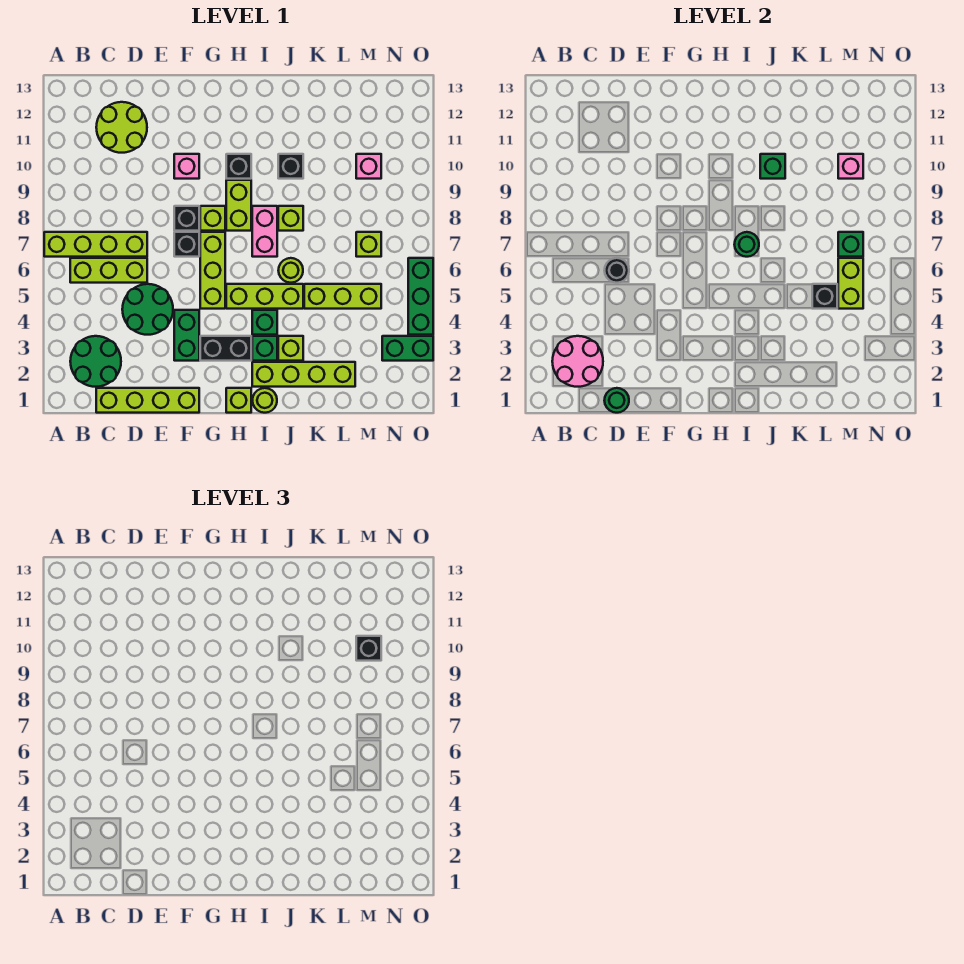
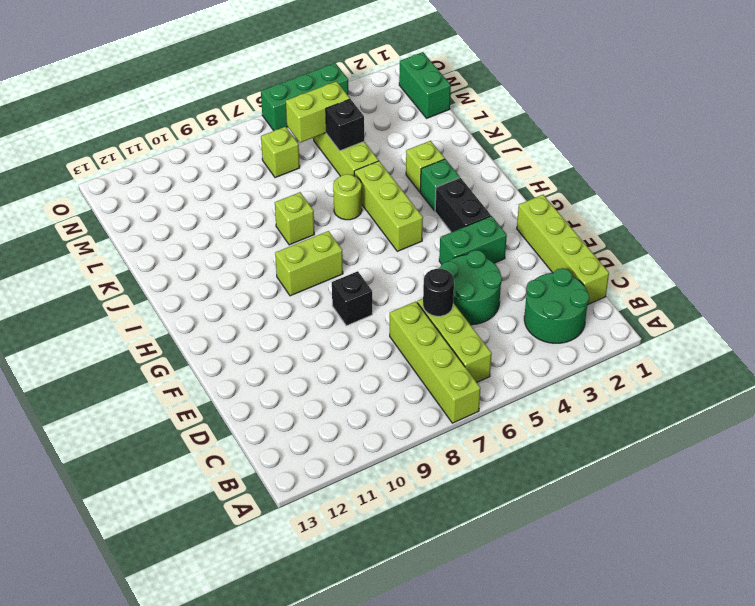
green 1x2 brick [399,52,451,118] -> green 1x2 brick moved to [382,336,433,361]
none -> lime 2x2 round brick [96,102,147,153]
none -> black 1x1 brick [174,232,199,257]
none -> pink 1x1 brick [174,154,199,179]
none -> lime 1x3 brick [200,232,225,309]

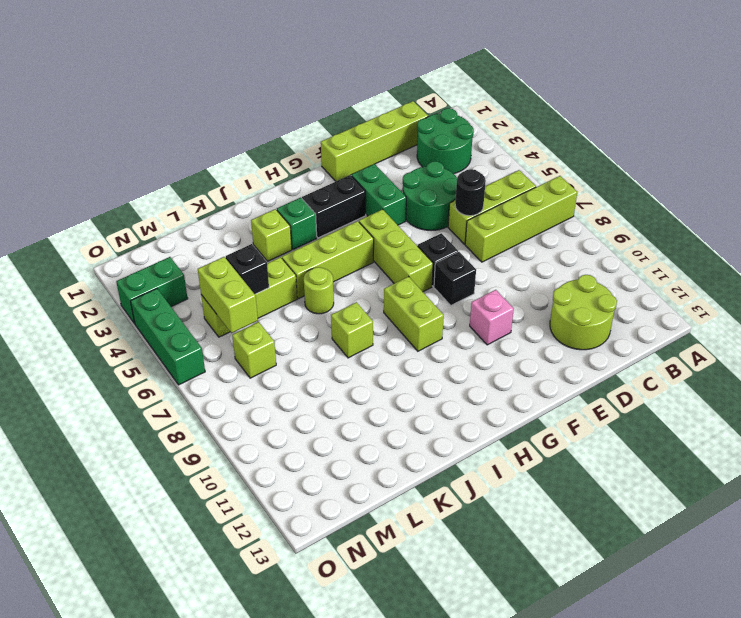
none -> lime 1x1 brick [200,206,225,231]
none -> lime 1x1 brick [226,388,251,413]
none -> black 1x1 brick [226,154,251,179]
none -> lime 1x1 round brick [252,388,277,413]

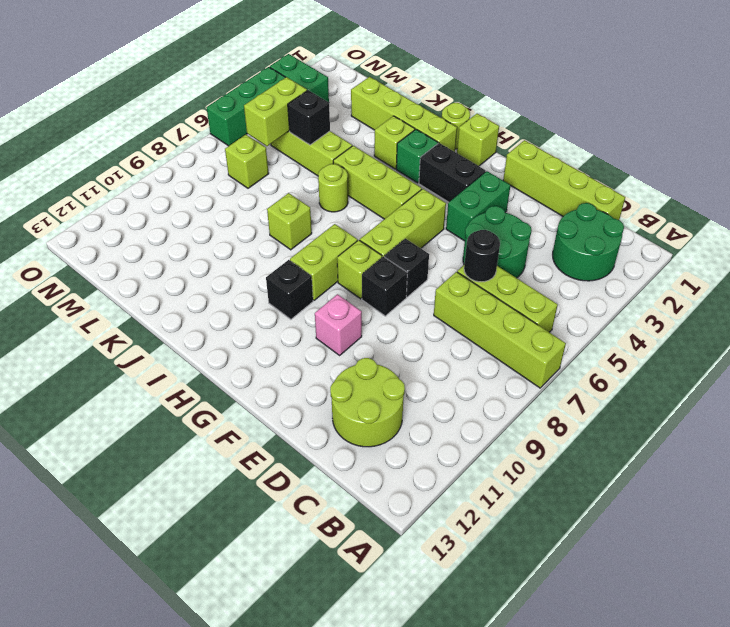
none -> green 1x1 brick [252,310,277,335]
none -> pink 1x2 brick [252,206,277,257]
none -> black 1x1 brick [278,154,303,179]
none -> pink 1x1 brick [356,154,381,179]

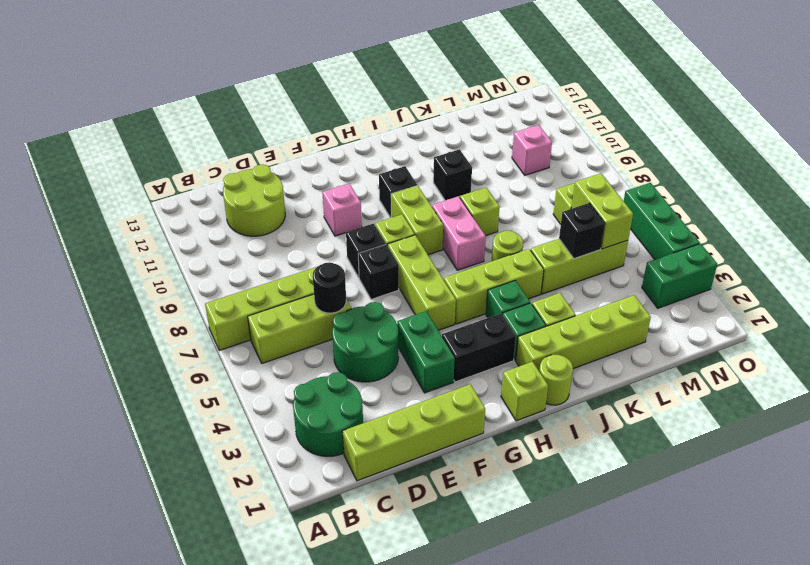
none -> pink 2x2 round brick [552,336,603,387]
none -> green 1x1 round brick [604,388,629,413]
none -> green 1x1 round brick [734,232,759,257]
none -> green 1x1 brick [760,154,785,179]

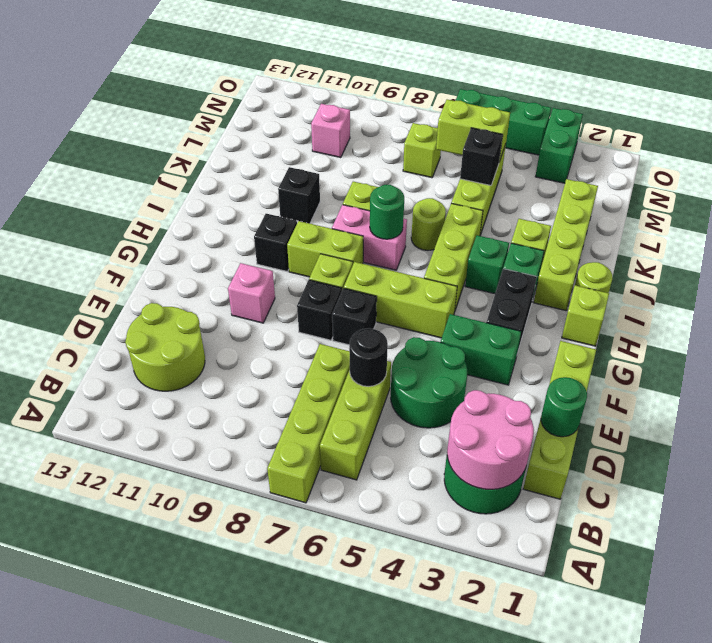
none -> green 1x1 brick [760,154,785,179]
none -> green 1x1 brick [838,232,863,257]
none -> pink 1x1 brick [838,154,863,179]
none -> black 1x1 brick [356,636,381,661]

